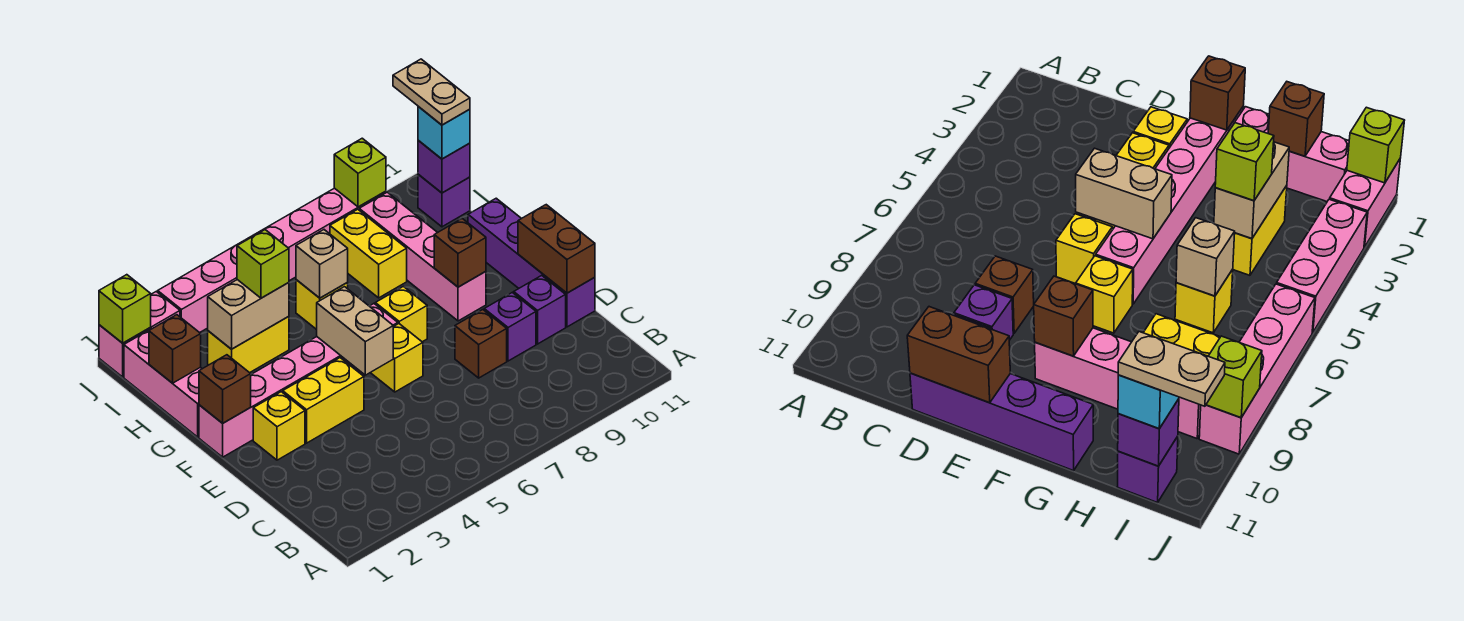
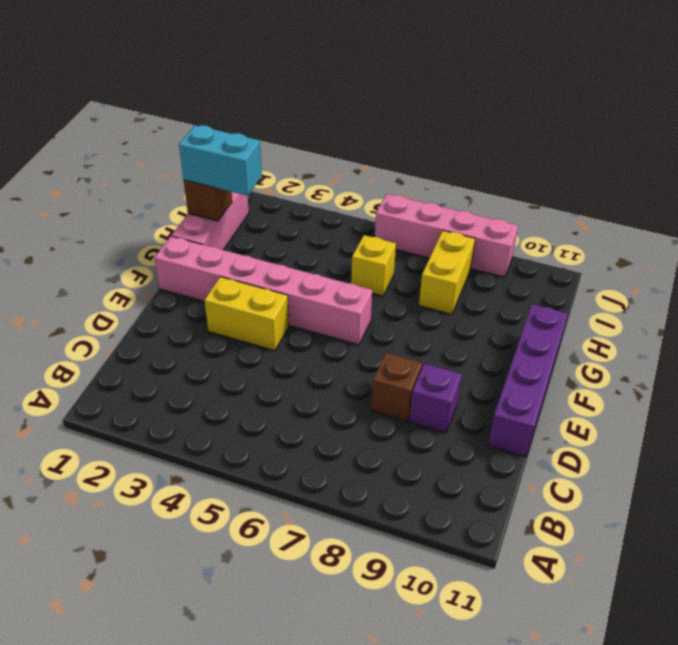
cyan 1x2 brick [179,125,262,196] -> none
none -> purple 1x1 brick [514,275,566,344]
none -> yellow 1x1 brick [253,392,305,460]
none -> yellow 1x1 brick [371,324,423,392]
none -> yellow 1x1 brick [375,287,427,342]

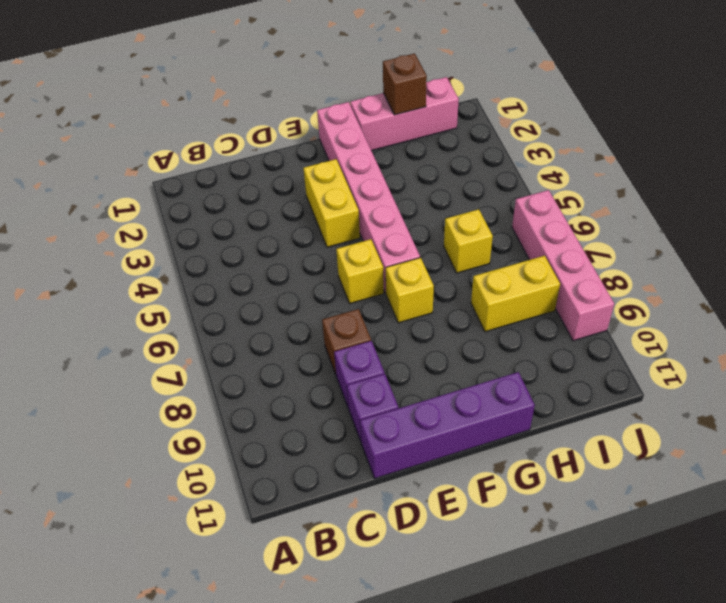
none -> yellow 1x1 brick [253,392,305,460]
none -> pink 1x4 brick [359,192,486,321]
none -> yellow 1x2 brick [208,316,289,373]
none -> purple 1x1 brick [418,175,470,227]

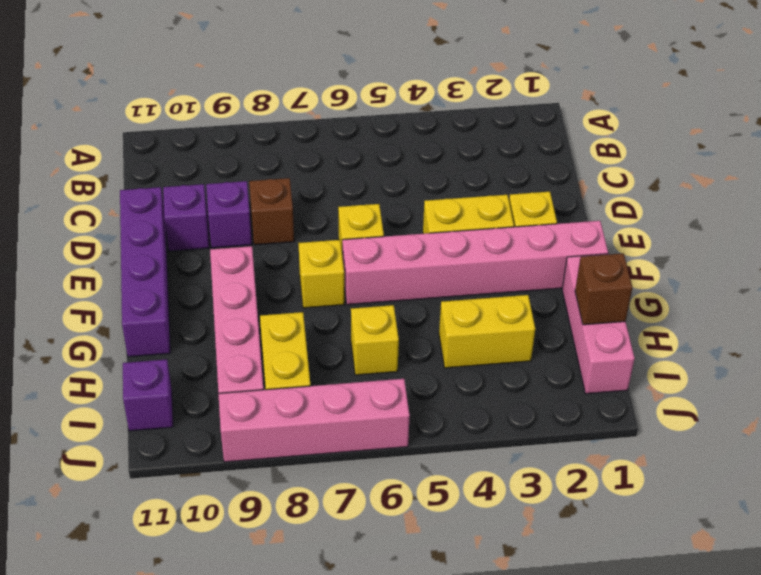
none -> pink 1x2 brick [99,292,180,377]
none -> pink 1x3 brick [158,240,245,333]
none -> brown 1x2 brick [518,205,595,293]
none -> tan 1x2 brick [317,287,393,375]

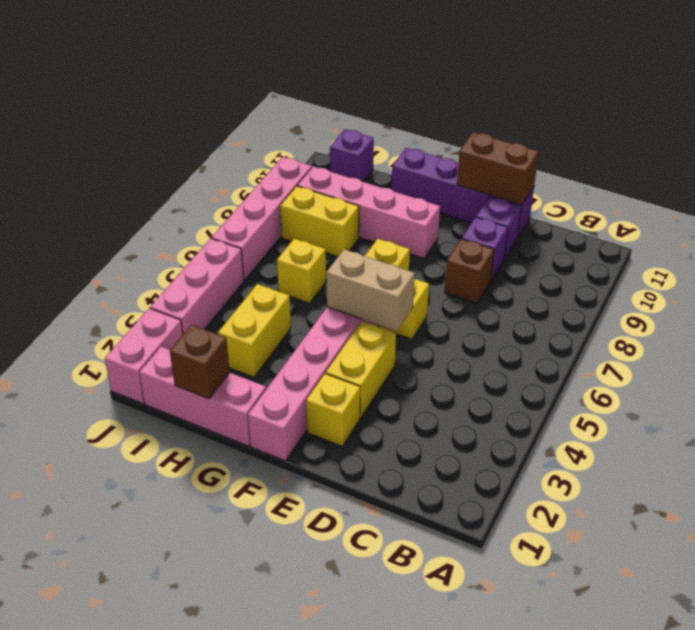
none -> brown 1x1 brick [199,355,251,423]
none -> brown 1x1 brick [434,219,486,287]
none -> tan 1x2 brick [208,280,289,349]
none -> tan 1x1 brick [296,230,348,298]

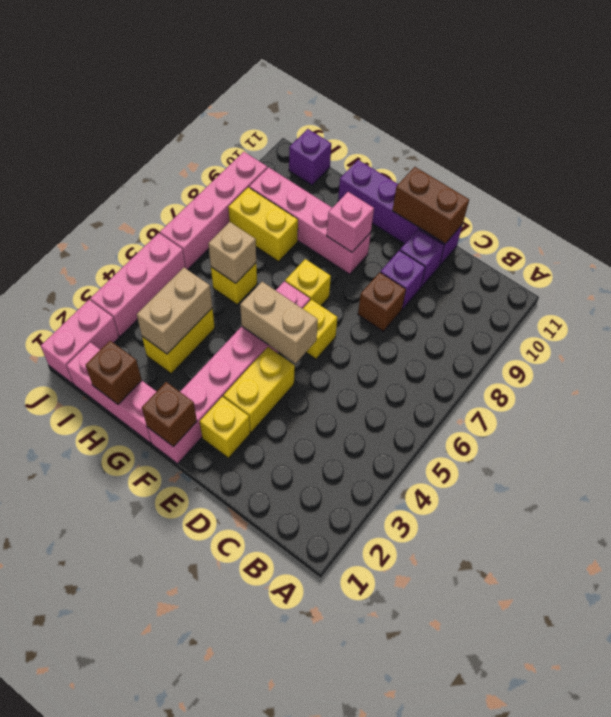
pink 1x1 brick [327,192,374,252] -> brown 1x1 brick [434,219,486,287]
none -> purple 1x1 brick [418,141,470,193]
none -> lime 1x1 brick [99,275,151,343]
none -> lime 1x1 brick [334,138,386,207]
none -> lime 1x1 brick [237,230,289,298]

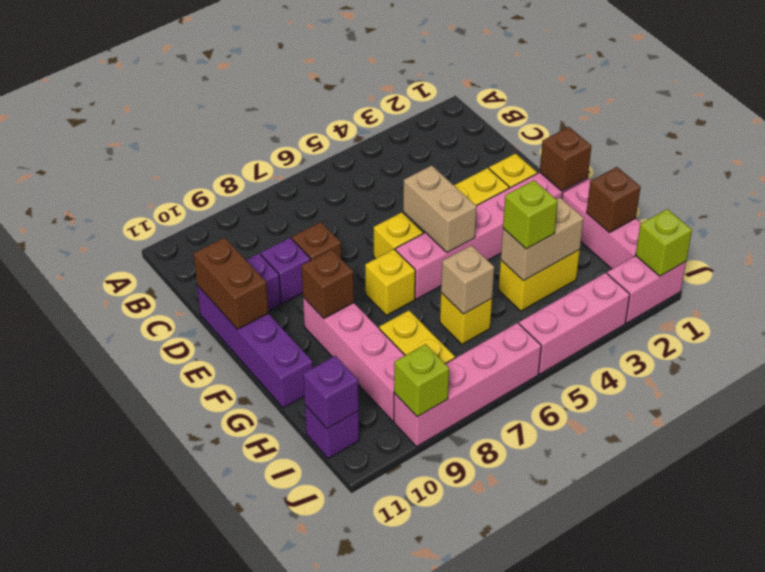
none -> cyan 1x1 brick [418,107,470,159]
none -> tan 1x2 plate [393,59,470,125]

